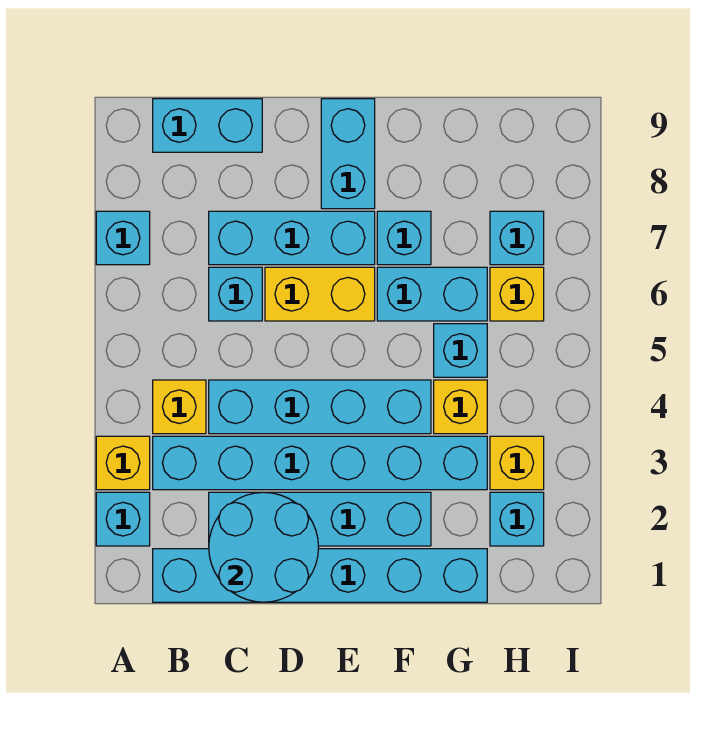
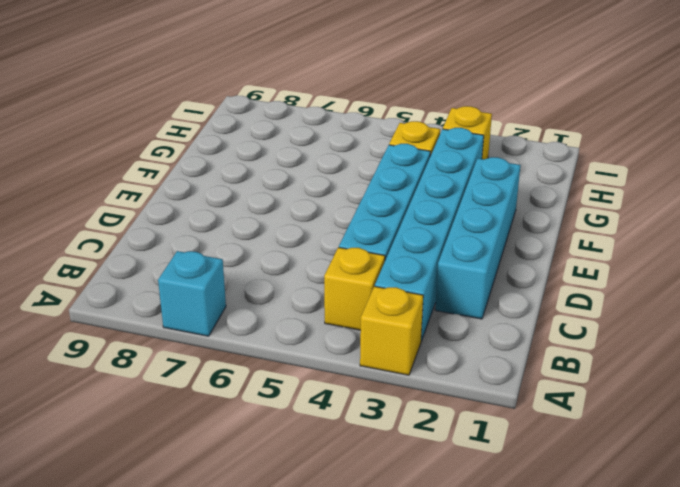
none -> cyan 1x1 brick [96,492,150,546]
none -> cyan 1x6 brick [153,549,487,602]
none -> cyan 1x2 brick [153,99,262,152]

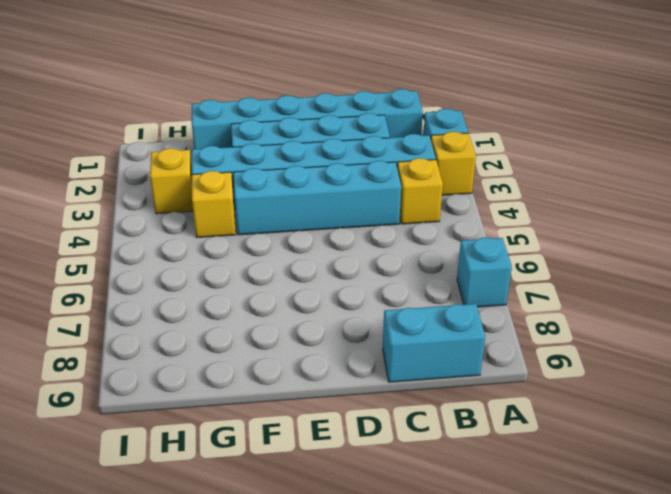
none -> cyan 1x1 brick [209,267,262,321]
none -> cyan 1x3 brick [209,211,375,265]
none -> yellow 1x2 brick [265,267,375,321]

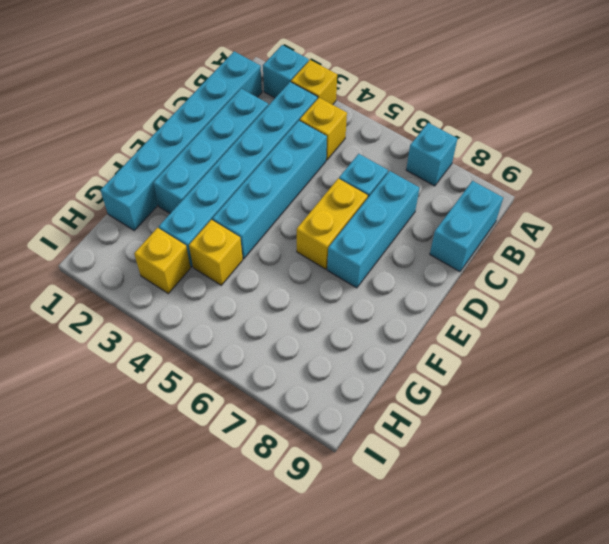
none -> cyan 1x2 brick [321,99,375,209]
none -> cyan 1x2 brick [377,267,487,321]
none -> cyan 1x1 brick [377,211,431,265]

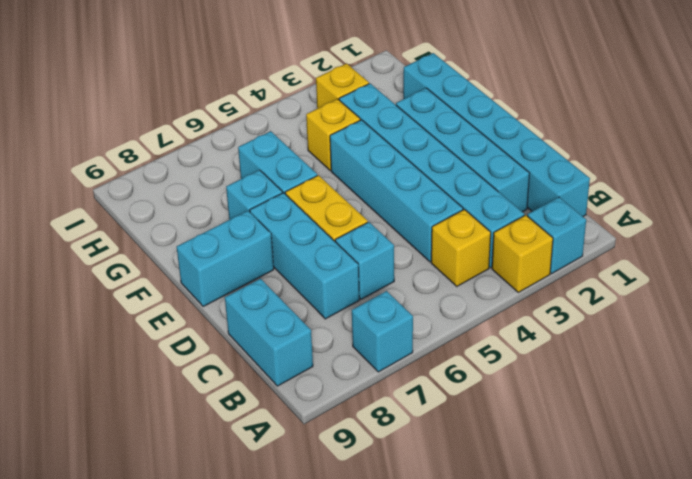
none -> cyan 1x1 brick [434,324,487,377]
none -> cyan 1x1 brick [490,492,544,546]
none -> yellow 1x1 brick [490,267,544,321]

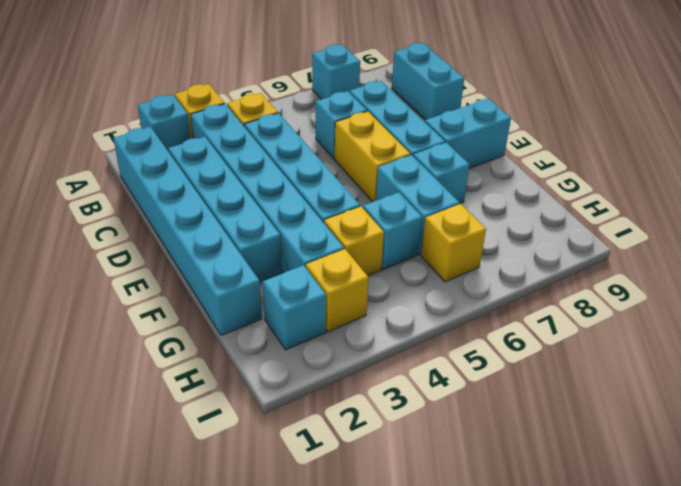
none -> cyan 1x1 brick [490,211,544,265]
none -> cyan 2x2 round brick [209,492,319,602]

